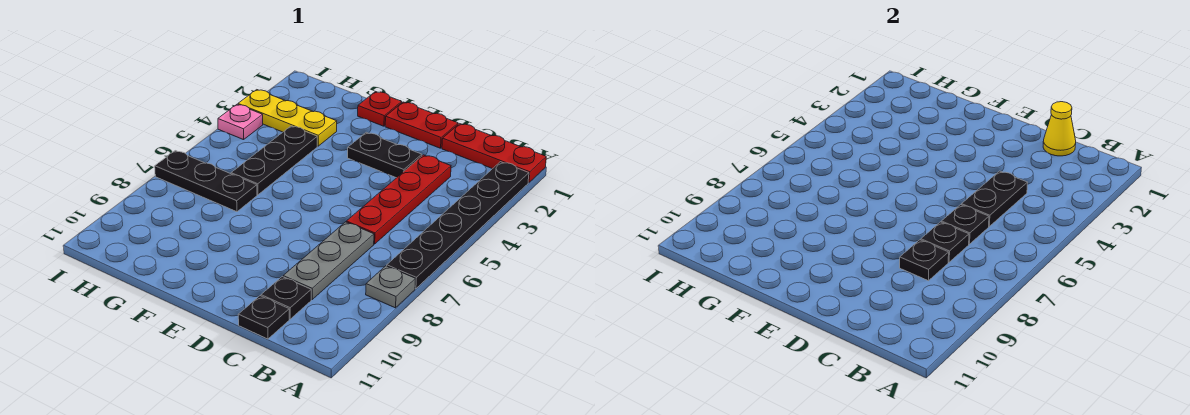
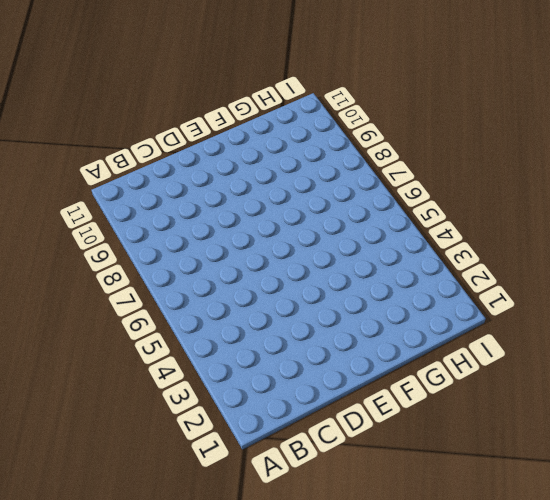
none -> red 1x3 plate [442,124,546,183]
none -> black 1x6 plate [387,162,529,289]
none -> grey 1x1 plate [366,266,416,308]

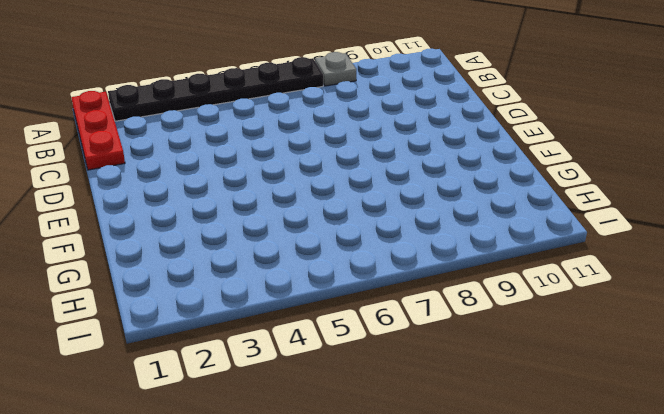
none -> red 1x4 plate [346,155,451,244]
none -> grey 1x3 plate [283,222,374,300]
none -> black 1x1 plate [261,277,311,319]

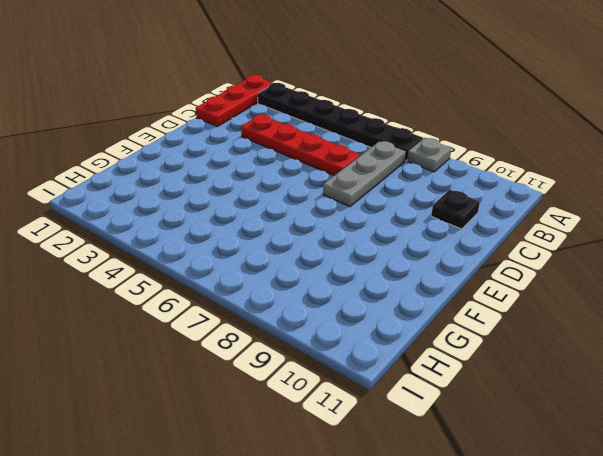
grey 1x3 plate [323,141,406,206] -> grey 1x3 plate turned to [283,222,374,300]
none -> black 1x1 plate [238,296,289,339]
none -> red 1x2 plate [385,102,458,148]
none -> black 1x2 plate [348,132,422,178]

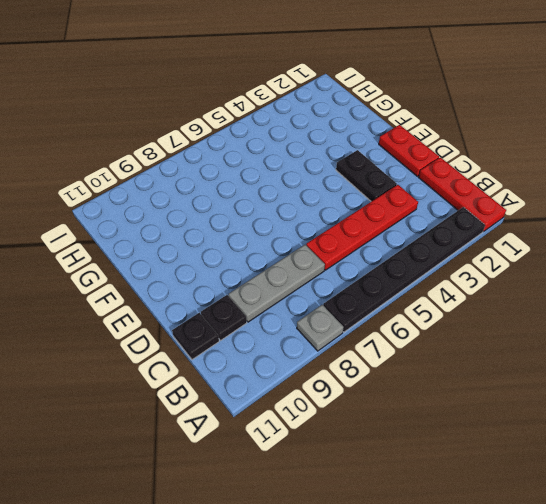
none -> red 1x1 plate [358,92,402,126]
none -> yellow 1x3 plate [238,90,337,146]
none -> black 1x3 plate [231,126,317,195]

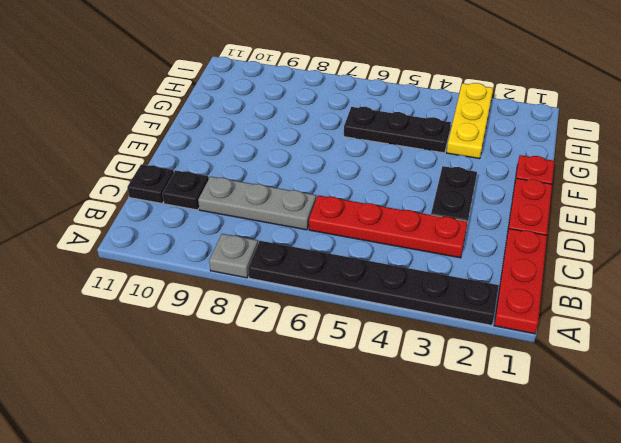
none -> black 1x3 plate [155,151,257,212]
none -> pink 1x1 plate [218,104,263,140]
none -> yellow 1x1 cone [1043,102,1076,156]

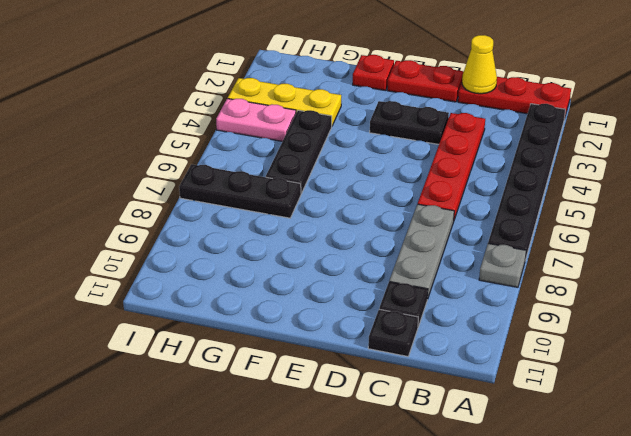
pink 1x2 plate [216,98,296,141] -> pink 1x1 plate [218,104,263,140]
none -> black 1x2 plate [962,171,1028,226]
none -> black 1x1 plate [941,205,989,244]
none -> black 1x1 plate [921,222,969,262]

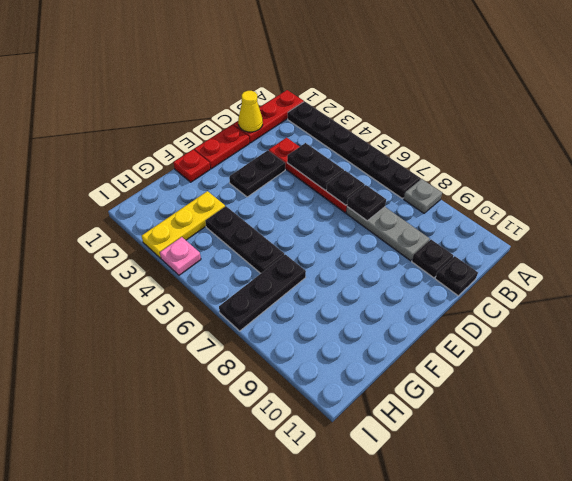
none -> black 1x1 plate [900,240,949,281]

